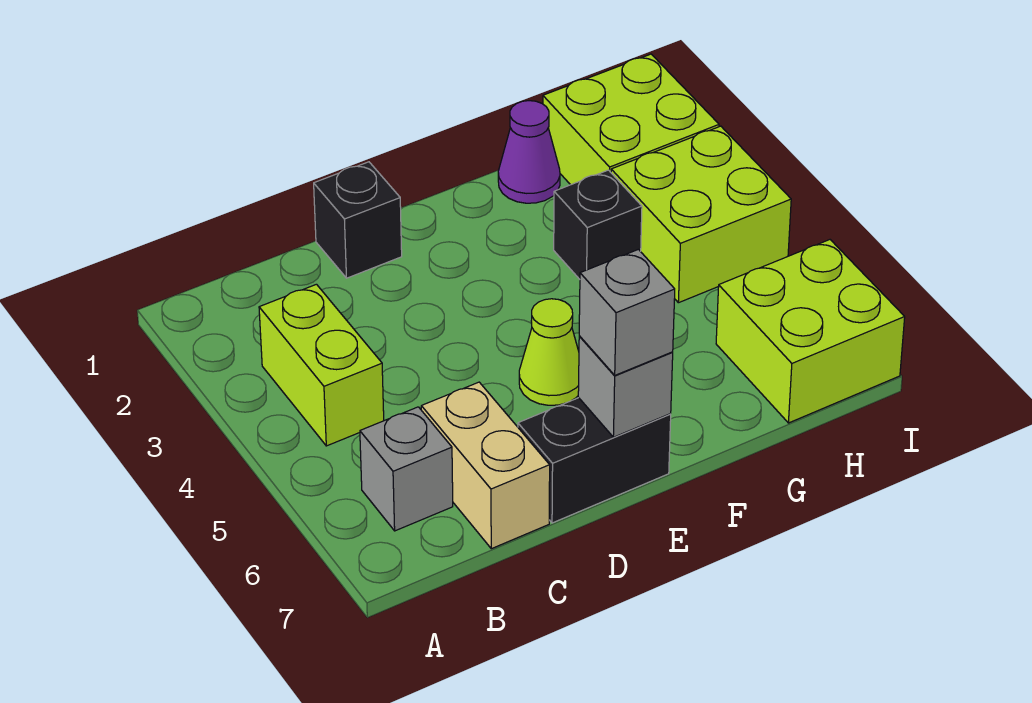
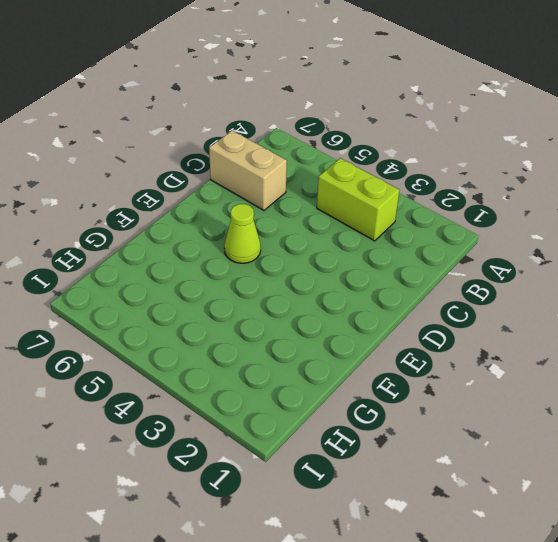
none -> grey 1x1 brick [360,407,453,531]
none -> black 1x1 brick [314,162,402,278]
none -> black 1x2 brick [518,398,671,523]

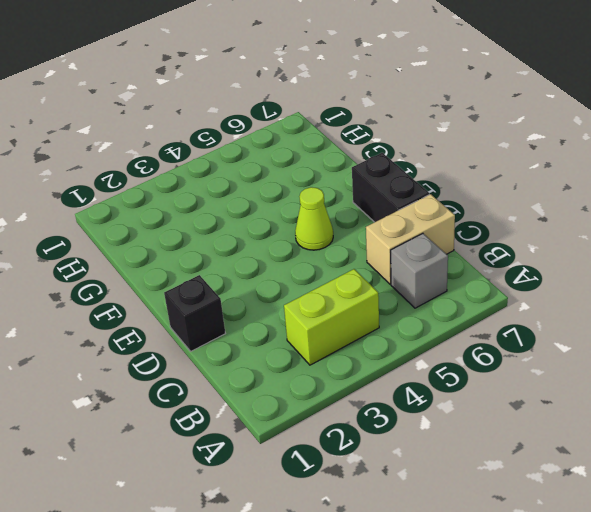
none -> purple 1x1 cone [498,101,560,203]
none -> black 1x1 brick [554,170,642,279]
none -> lime 2x2 brick [543,54,719,185]

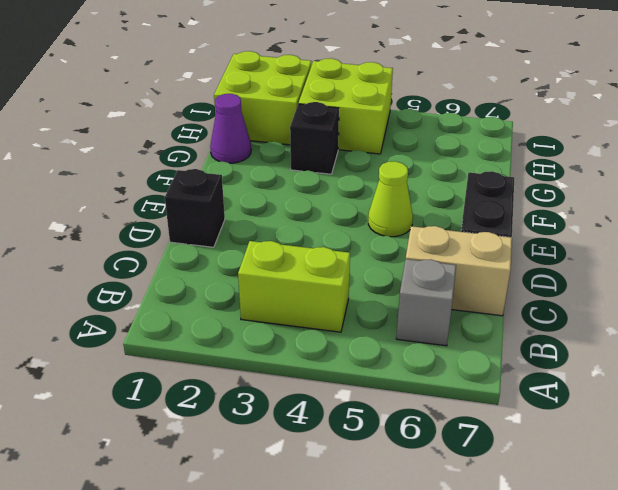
none -> lime 2x2 brick [716,240,905,423]
none -> grey 1x1 brick [578,336,673,437]
none -> grey 1x1 brick [579,249,675,375]

